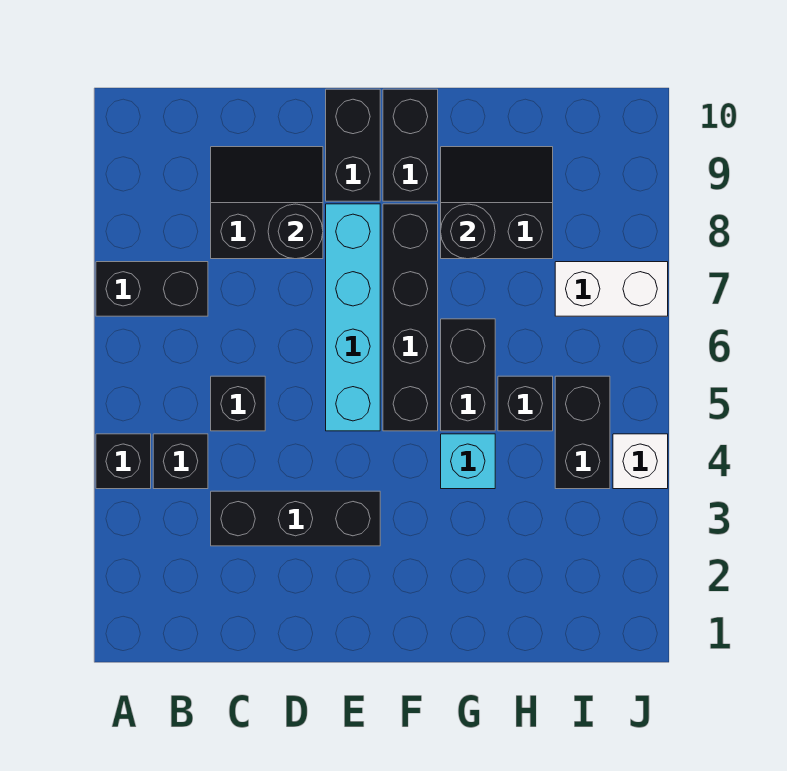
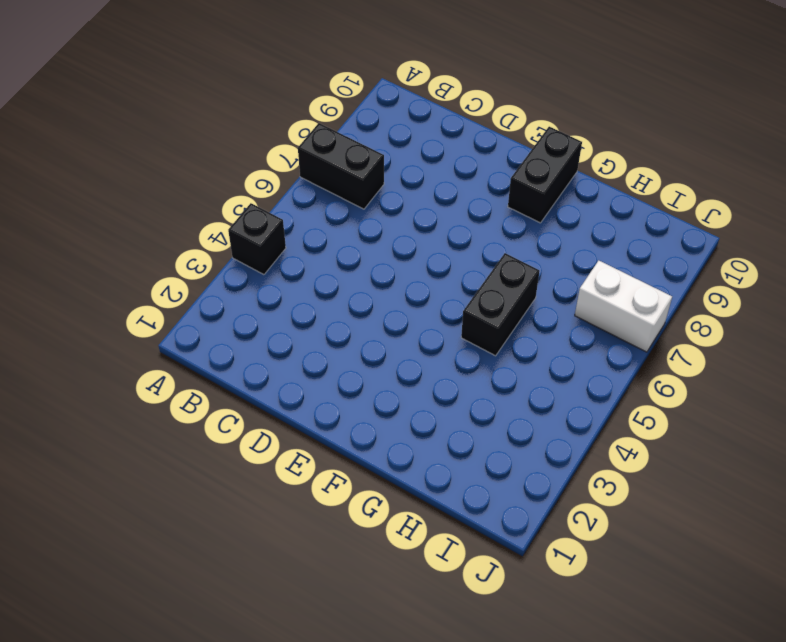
none -> black 1x1 brick [153,434,208,489]
none -> black 1x3 brick [211,491,380,546]
none -> black 1x1 brick [211,376,265,431]

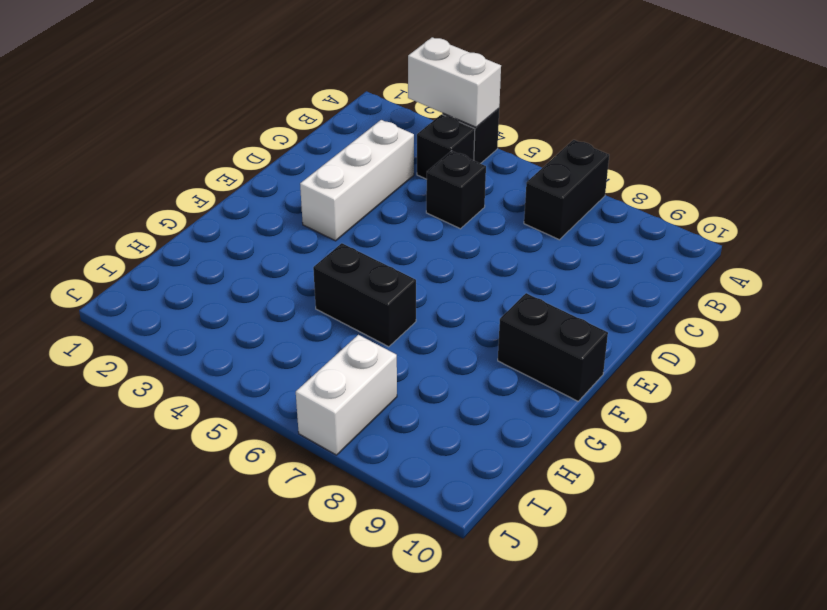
white 1x2 brick [408,37,501,127] -> none
white 1x3 brick [300,120,414,241] -> black 1x3 brick [211,491,380,546]
none -> black 2x2 slope [211,147,323,259]
none -> cyan 1x4 brick [326,204,380,431]
none -> black 1x2 brick [326,89,380,201]

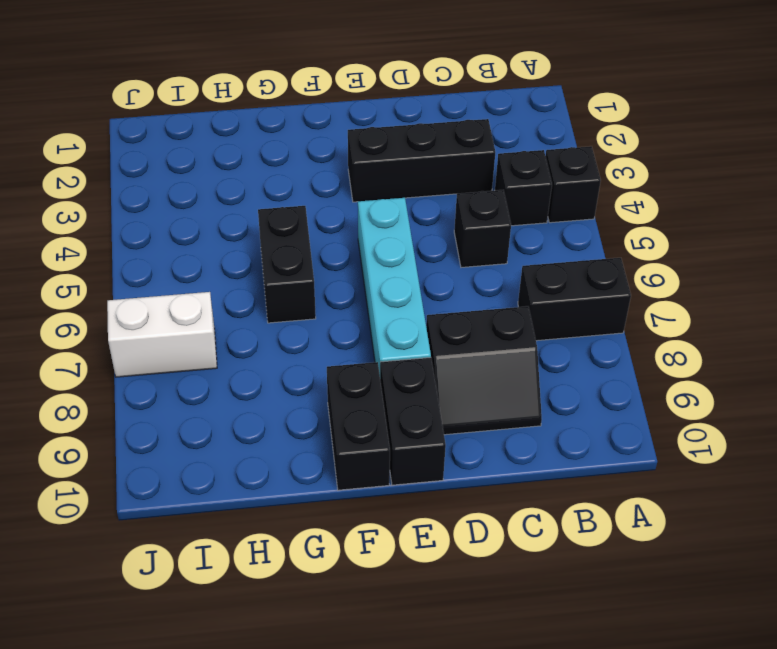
none -> black 1x4 brick [383,204,438,431]
none -> cyan 1x1 brick [441,434,495,489]
none -> black 2x2 slope [441,147,553,259]

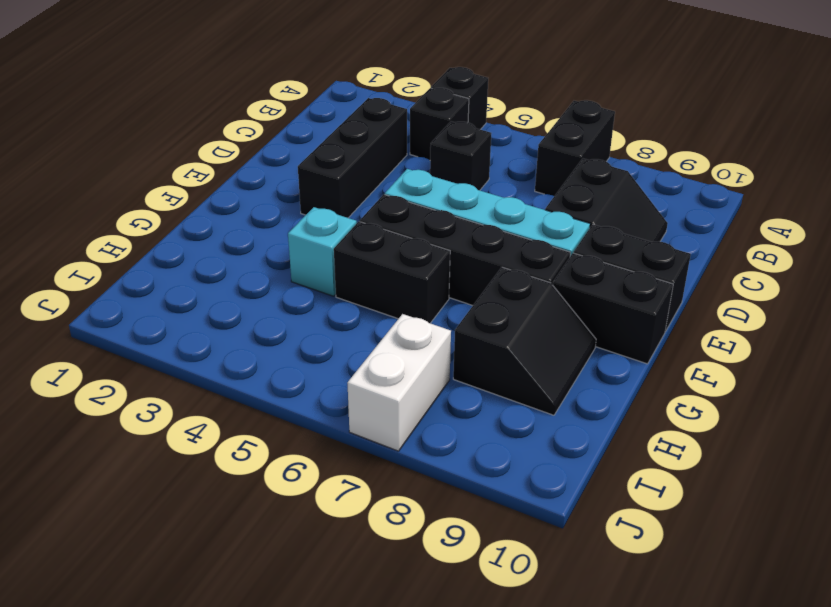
none -> black 1x1 brick [498,376,553,431]
none -> black 1x2 brick [555,376,610,489]
none -> white 1x1 brick [613,434,668,489]

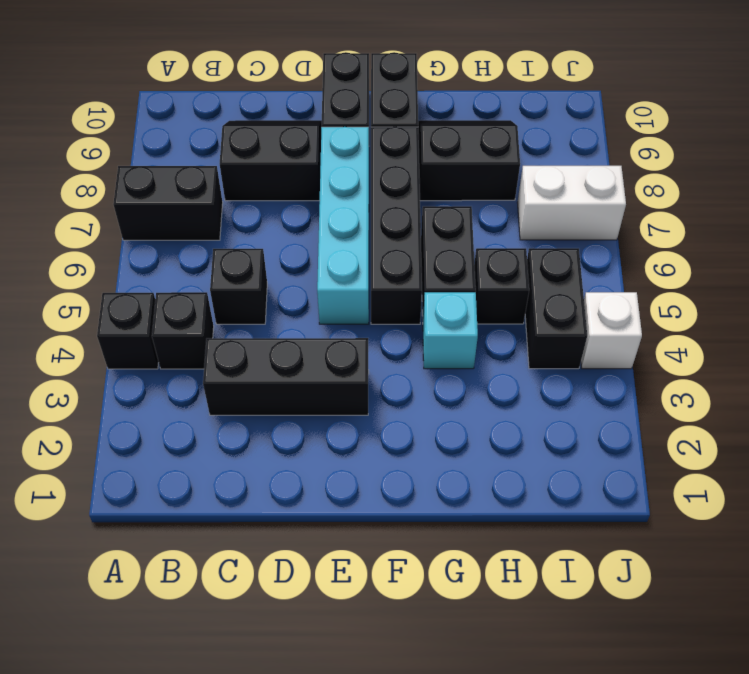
none -> black 1x1 round brick [268,204,323,259]
none -> black 1x1 round brick [441,204,495,259]

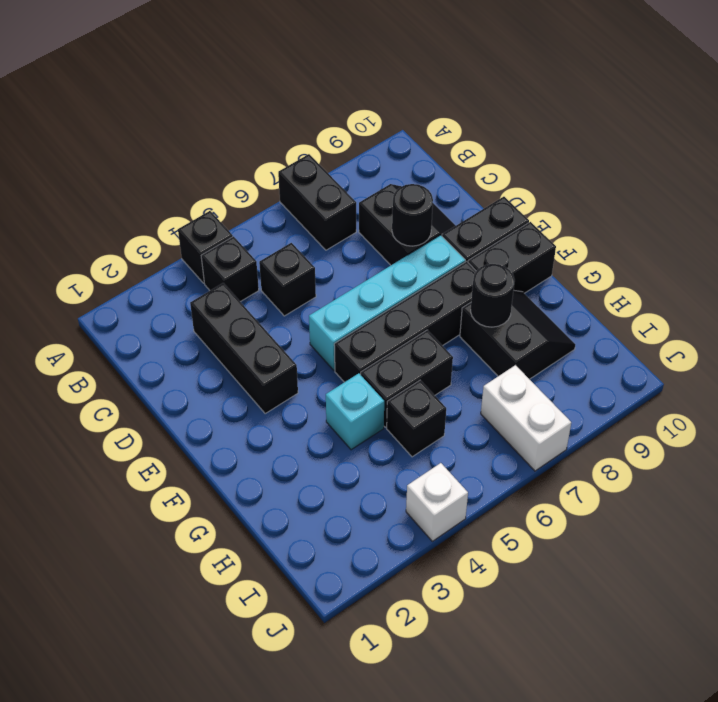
none -> black 1x2 brick [555,376,610,489]

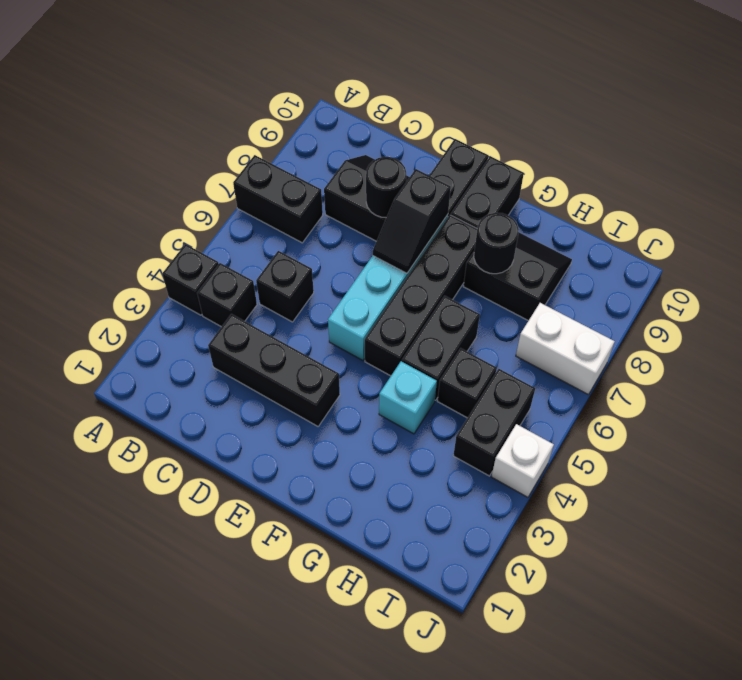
black 1x2 slope [373,169,451,273] -> none

